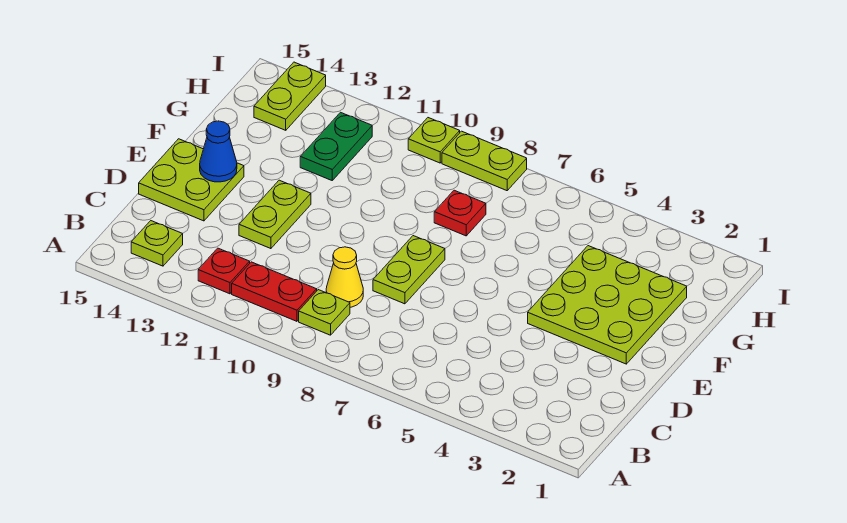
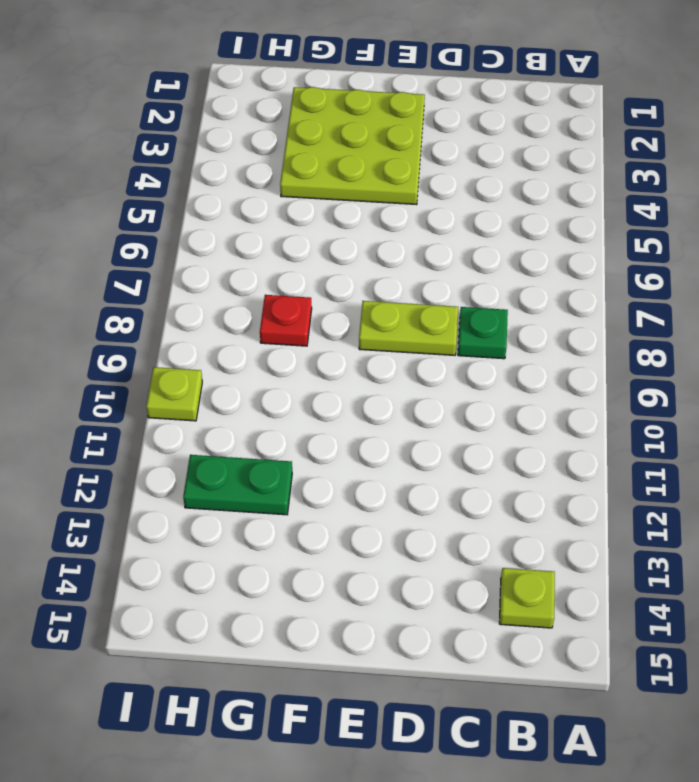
green 1x1 plate [458,307,508,359] -> none
none -> lime 1x1 plate [299,290,350,335]
none -> red 1x2 plate [232,262,317,321]
none -> red 1x1 plate [198,248,250,294]

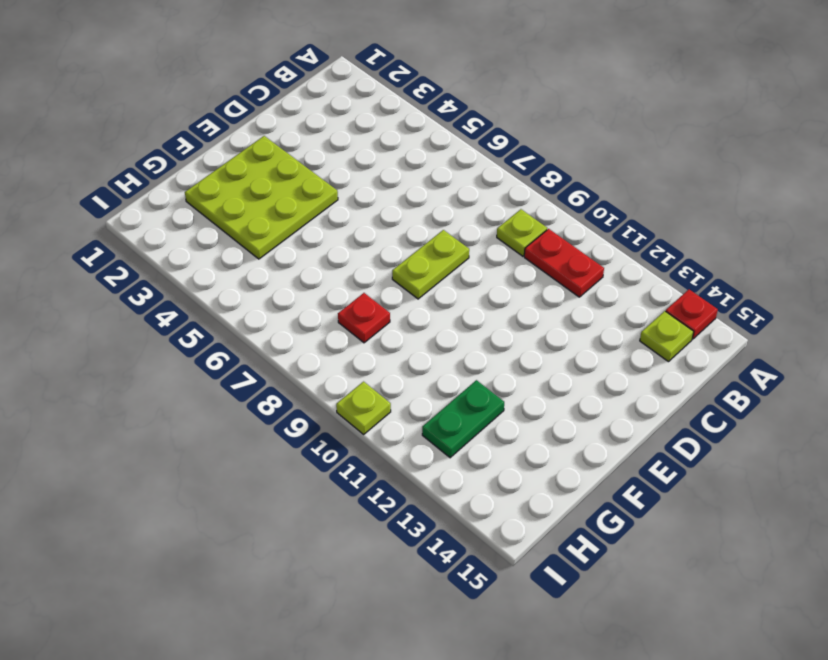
red 1x1 plate [666,289,718,339] -> red 1x1 plate moved to [198,248,250,294]
none -> yellow 1x1 cone [326,247,363,307]
none -> lime 1x2 plate [239,180,311,249]
none -> lime 2x2 plate [139,139,244,221]

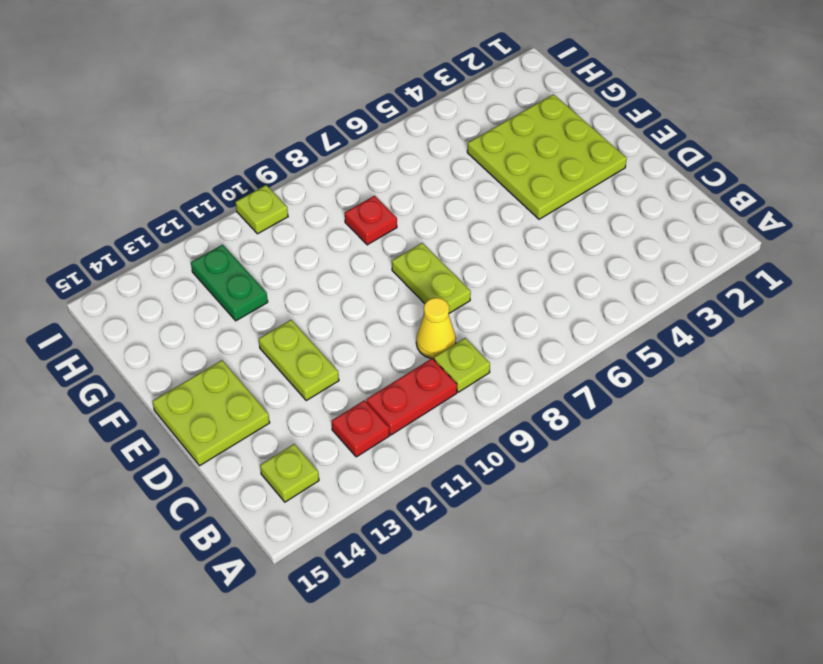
none -> lime 1x2 plate [254,62,326,130]
none -> lime 1x2 plate [442,131,527,191]
none -> blue 1x1 cone [200,121,237,182]

